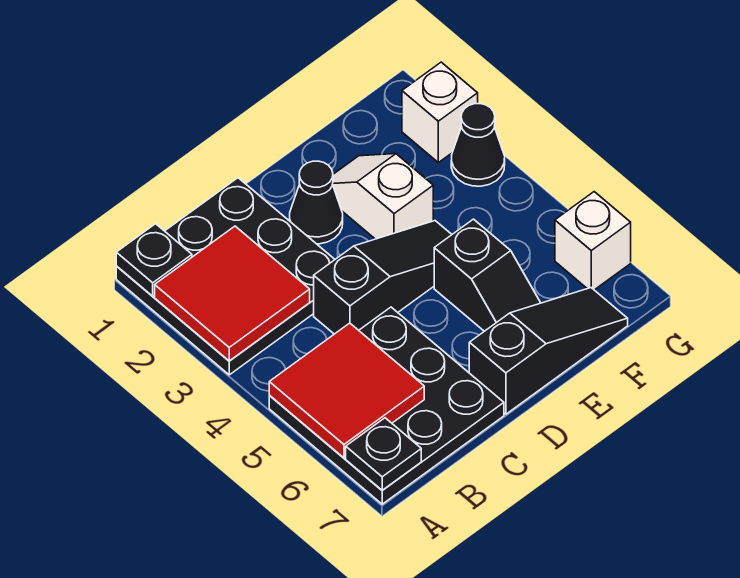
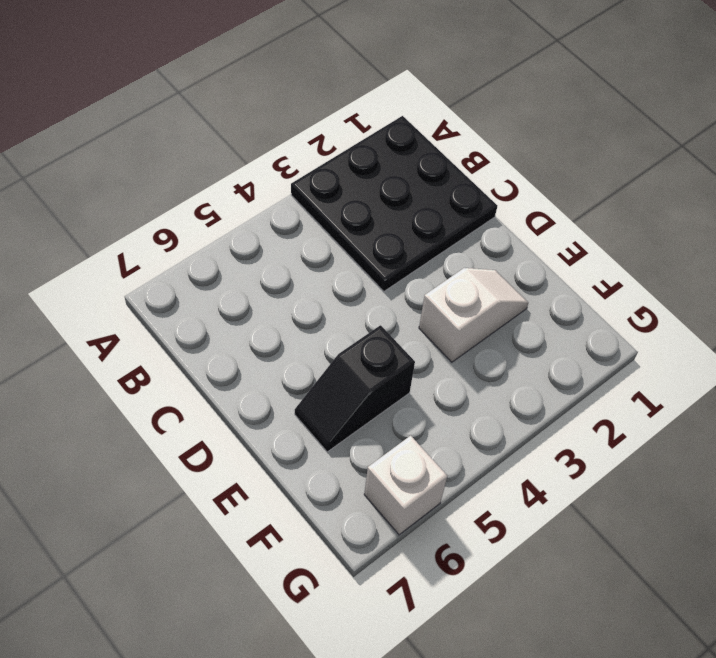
none -> black 3x3 plate [269,307,504,504]
none -> black 1x3 slope [314,221,452,334]
none -> black 1x1 cone [290,161,343,244]

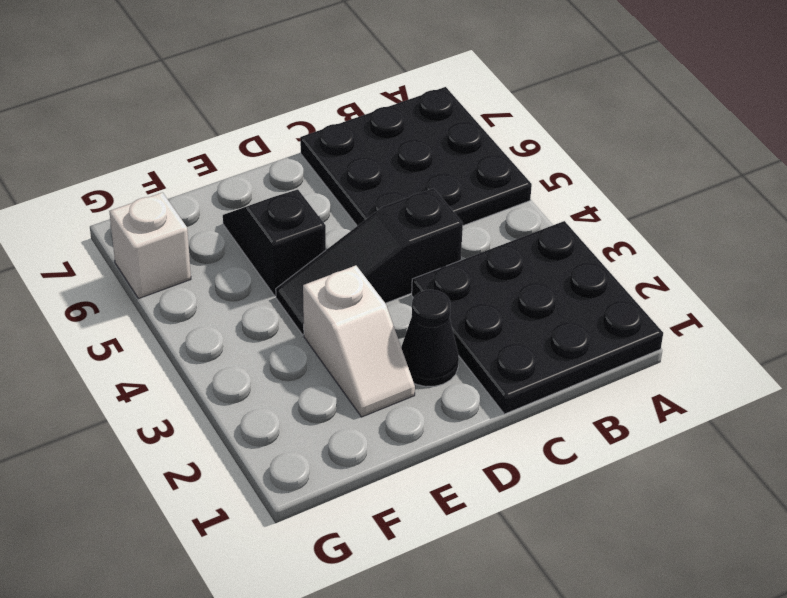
none -> black 1x3 slope [469,288,628,414]
none -> white 1x1 brick [402,62,478,162]
none -> black 1x1 cone [451,104,505,186]

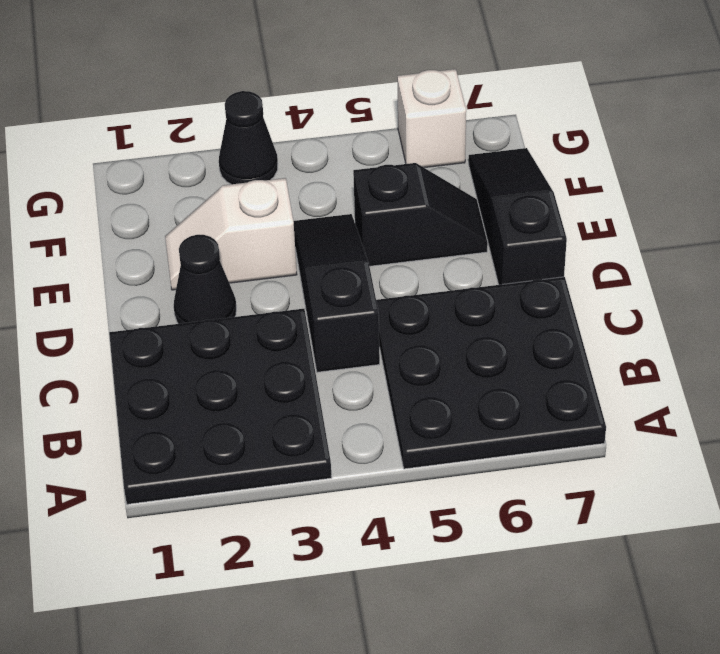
none -> white 1x1 brick [402,62,478,162]
none -> black 1x1 plate [116,224,192,296]
none -> red 2x2 tile [155,226,310,361]

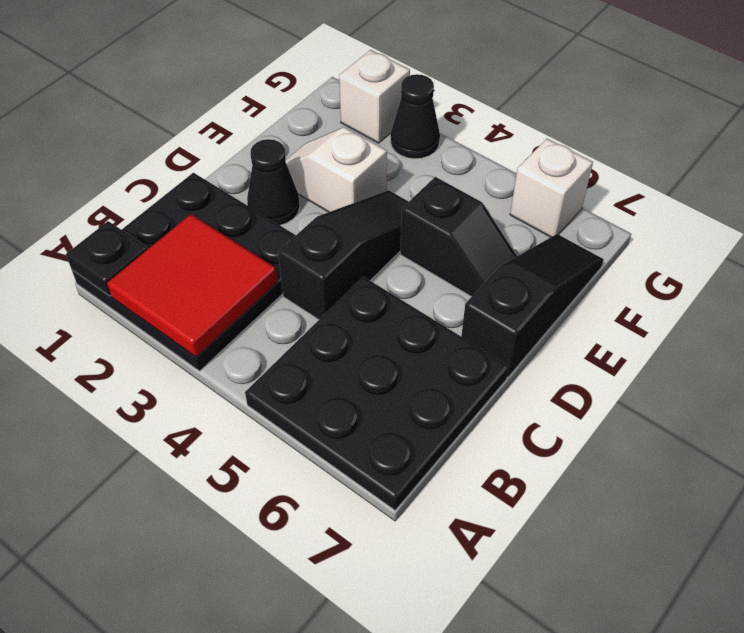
none -> red 2x2 tile [269,323,424,458]
none -> black 1x1 plate [346,418,421,490]

